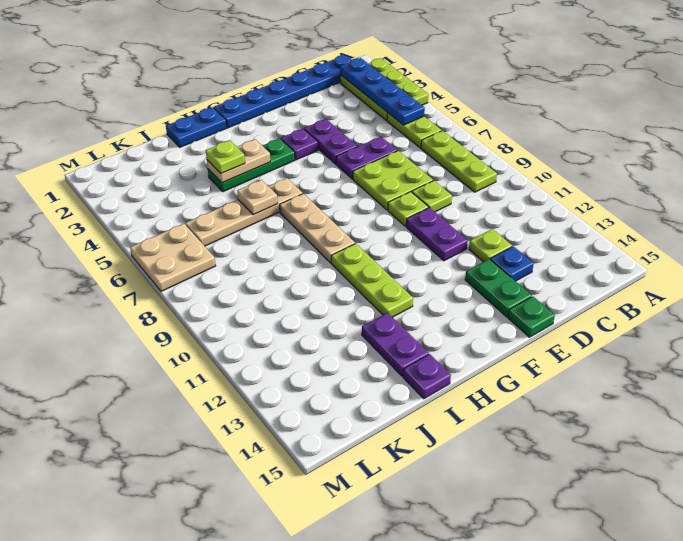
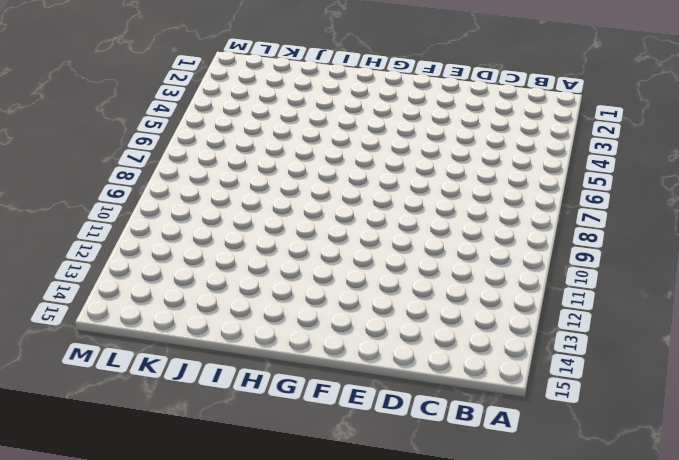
none -> lime 2x3 plate [340,58,428,121]
none -> blue 1x6 plate [214,55,351,128]
none -> lime 1x2 plate [387,113,442,148]

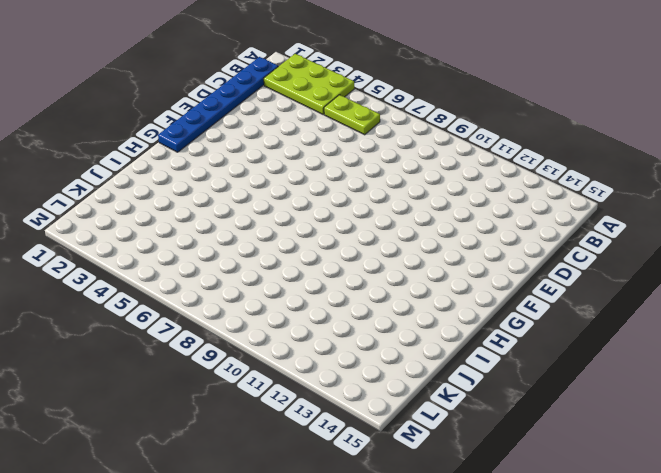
none -> lime 1x3 plate [421,131,497,192]
none -> purple 1x2 plate [336,137,397,179]
none -> lime 2x2 plate [353,151,433,210]

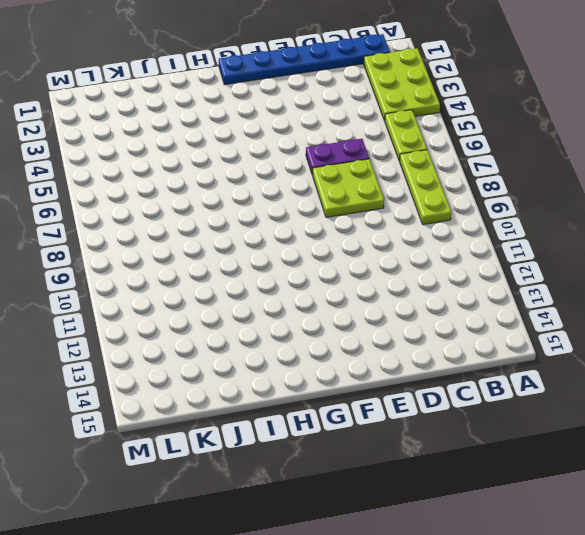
none -> lime 1x1 plate [412,181,452,212]
none -> lime 1x1 plate [469,229,512,262]
none -> blue 1x1 plate [490,246,534,281]

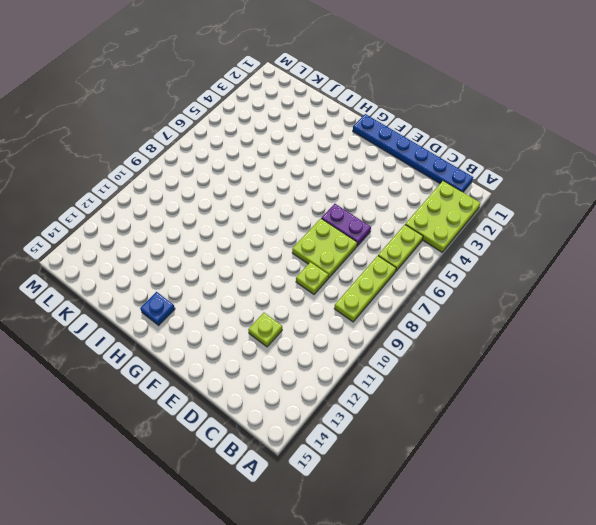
blue 1x1 plate [140,292,175,325] -> blue 1x1 plate moved to [490,246,534,281]
none -> purple 1x2 plate [304,119,357,164]
none -> lime 1x1 plate [388,192,428,226]
none -> purple 1x2 plate [406,207,468,261]

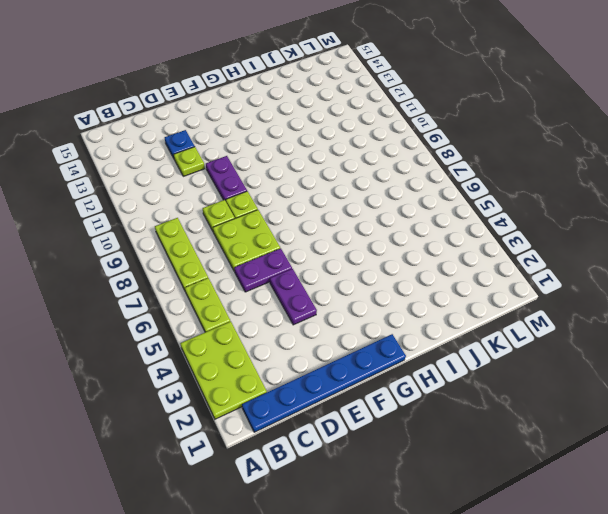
none -> green 1x2 plate [465,259,532,317]
none -> green 1x1 plate [508,296,555,337]
none -> purple 1x1 plate [281,129,318,160]

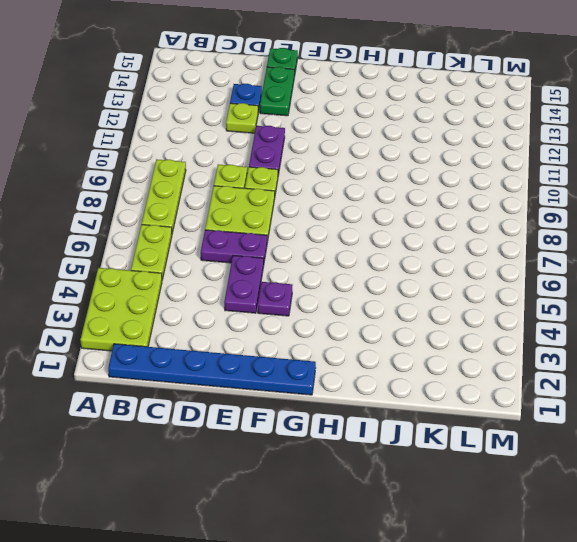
none -> green 1x3 plate [208,138,295,192]
none -> blue 1x2 plate [166,107,227,147]
none -> tan 1x4 plate [185,178,303,246]

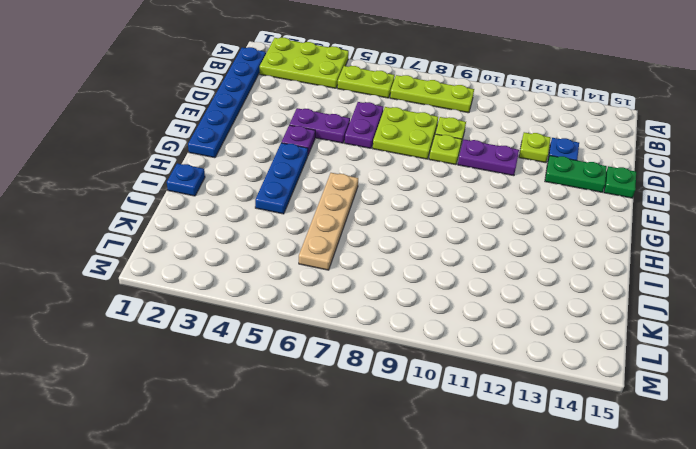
blue 1x3 plate [255,143,308,214] -> green 1x3 plate [208,138,295,192]
blue 1x1 plate [167,163,205,196] -> blue 1x2 plate [166,107,227,147]
none -> tan 1x3 plate [280,194,355,263]
none -> lime 1x3 plate [331,244,413,317]
none -> purple 1x2 plate [362,313,429,376]

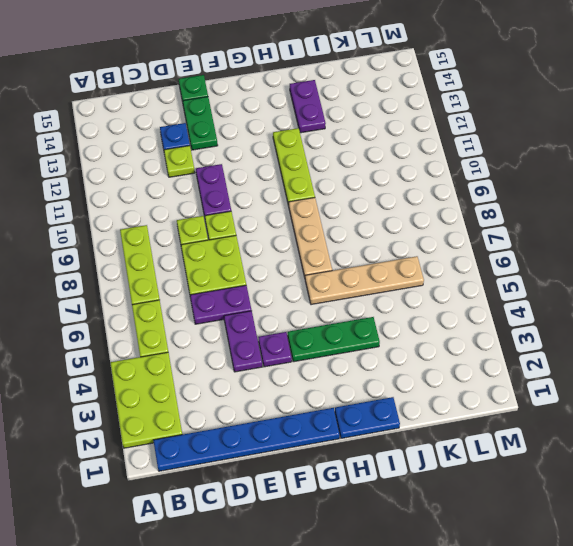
none -> purple 1x1 plate [403,354,451,399]
none -> tan 2x2 plate [130,224,216,291]
none -> blue 1x4 plate [340,58,425,125]

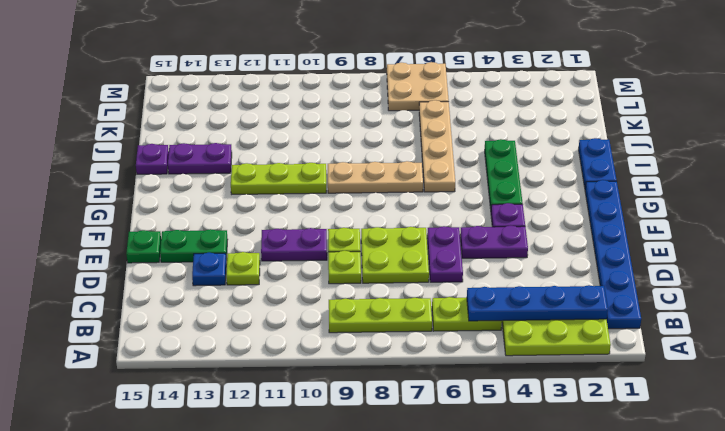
none -> tan 1x2 plate [207,139,270,183]
none -> tan 1x1 plate [237,180,277,215]
none -> lime 1x1 plate [206,140,245,174]

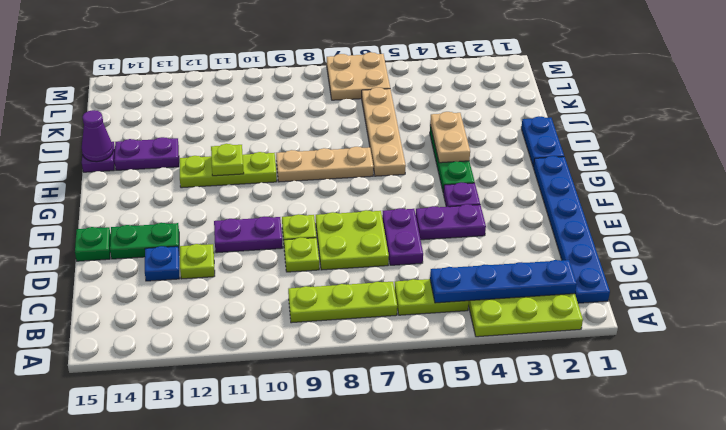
lime 1x1 plate [211,144,244,176] -> lime 1x1 plate moved to [206,140,245,174]
purple 1x1 cone [82,110,113,162] -> none
none -> tan 1x1 plate [237,180,277,215]

